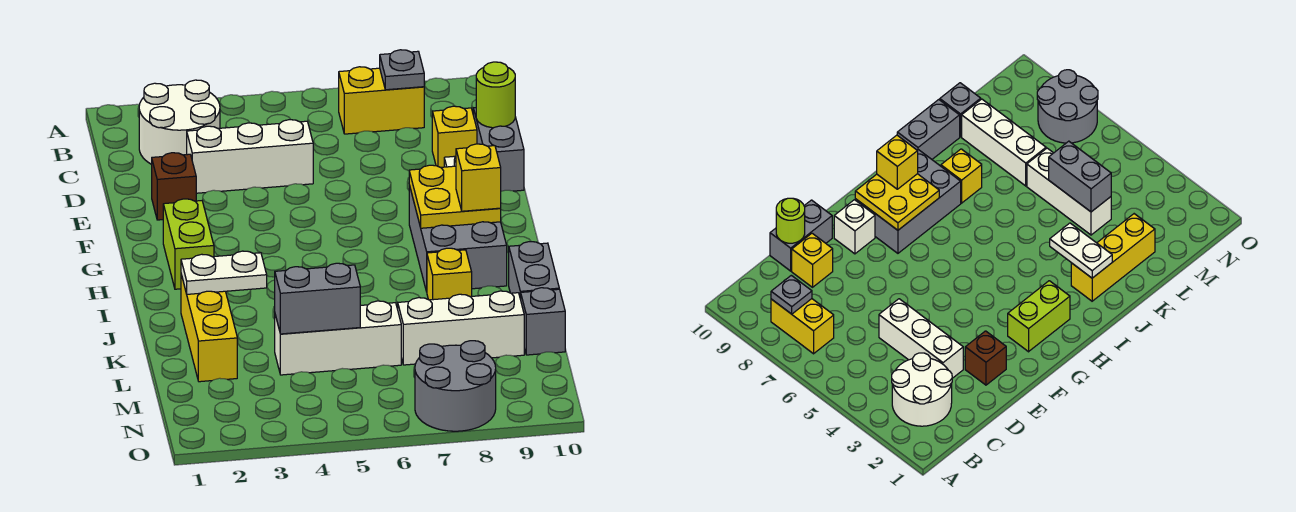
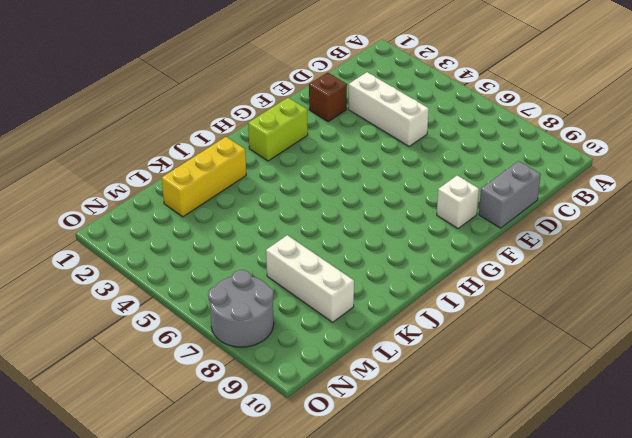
none -> white 2x2 round brick [139,80,220,164]
none -> yellow 1x2 brick [339,67,424,134]
none -> yellow 1x1 brick [432,106,477,167]

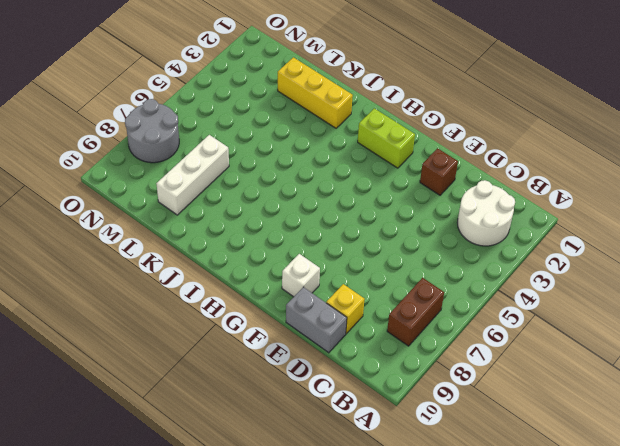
brown 1x2 brick [387,278,444,346] -> yellow 1x2 brick [339,67,424,134]
none -> white 1x3 brick [187,120,313,193]
none -> grey 2x3 brick [409,185,507,292]
none -> yellow 1x1 brick [427,248,472,300]

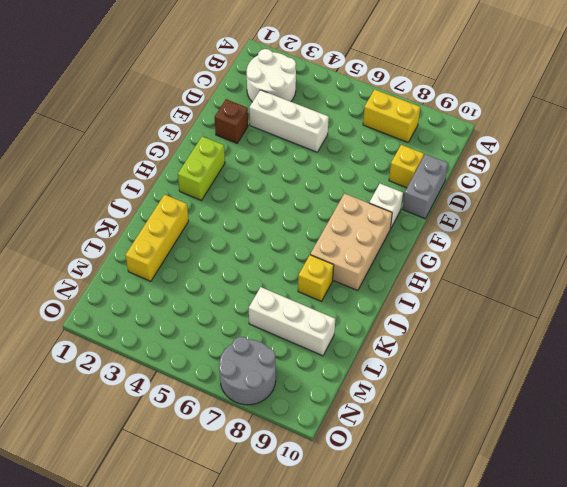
tan 2x3 brick [310,193,392,291] -> grey 2x3 brick [409,185,507,292]
none -> grey 1x2 brick [509,242,559,299]
none -> white 1x3 brick [275,301,401,375]
none -> grey 1x1 brick [521,288,565,355]

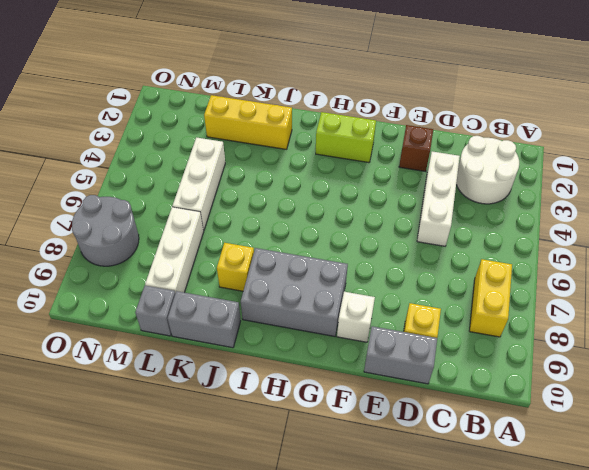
none -> grey 1x1 plate [380,50,424,90]
none -> lime 1x1 round brick [476,62,515,128]
none -> yellow 2x2 plate [409,165,501,228]

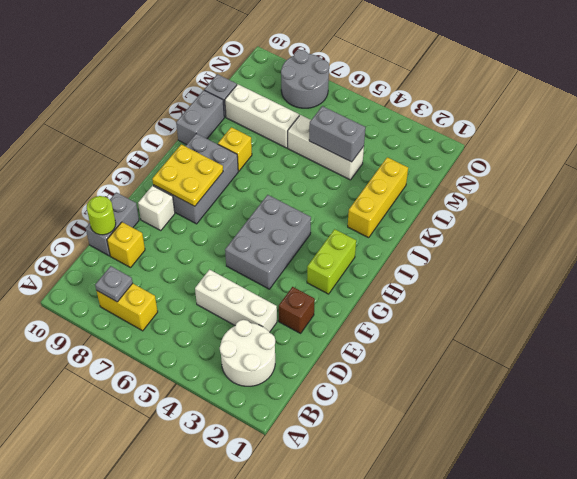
grey 2x3 brick [225,195,311,289] -> none
none -> white 1x2 plate [181,251,267,294]
none -> yellow 1x1 brick [456,144,501,211]

